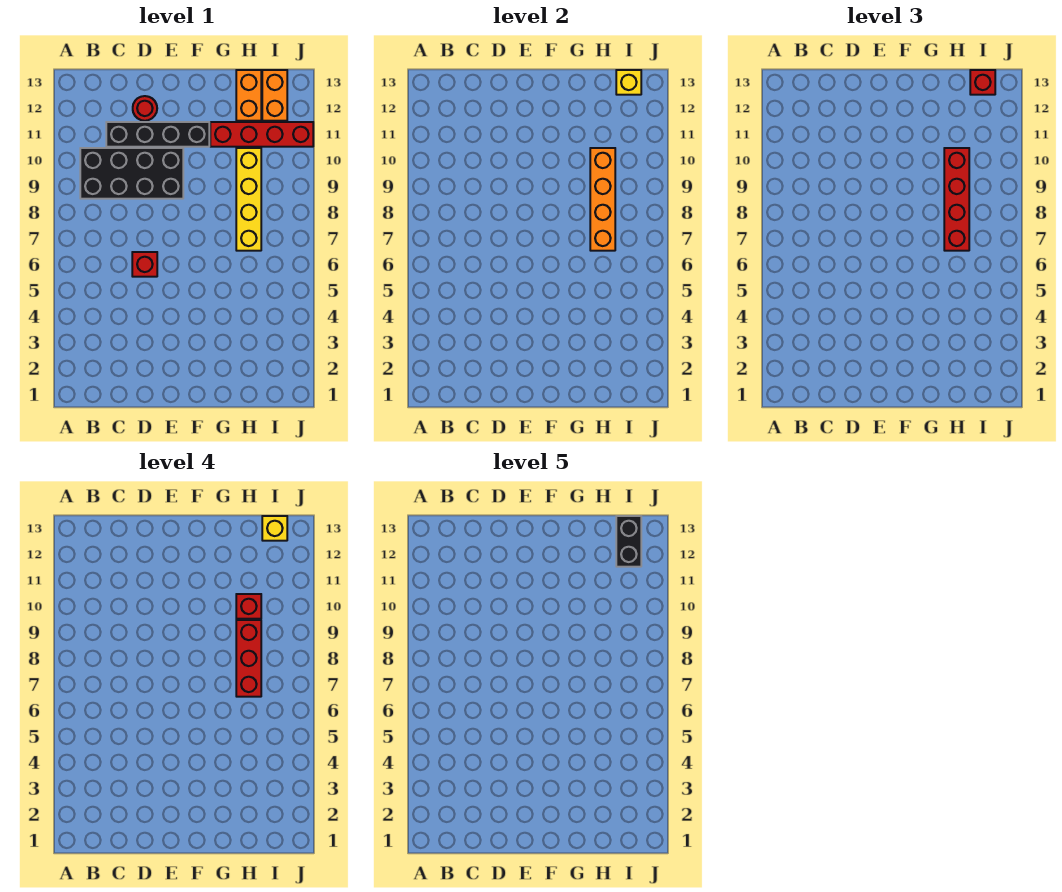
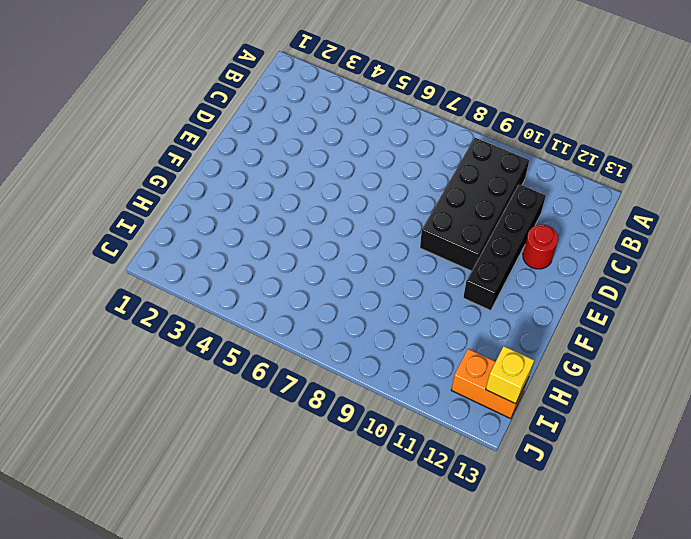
none -> red 1x1 brick [132,252,157,277]
none -> red 1x4 brick [210,122,313,147]
none -> yellow 1x4 brick [236,148,261,251]

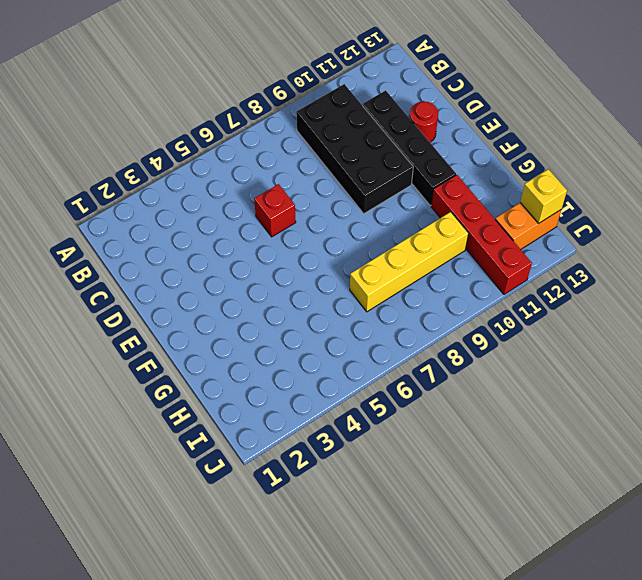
none -> orange 1x2 brick [236,70,261,121]
none -> orange 1x4 brick [590,148,615,251]
none -> red 1x4 brick [944,148,969,251]

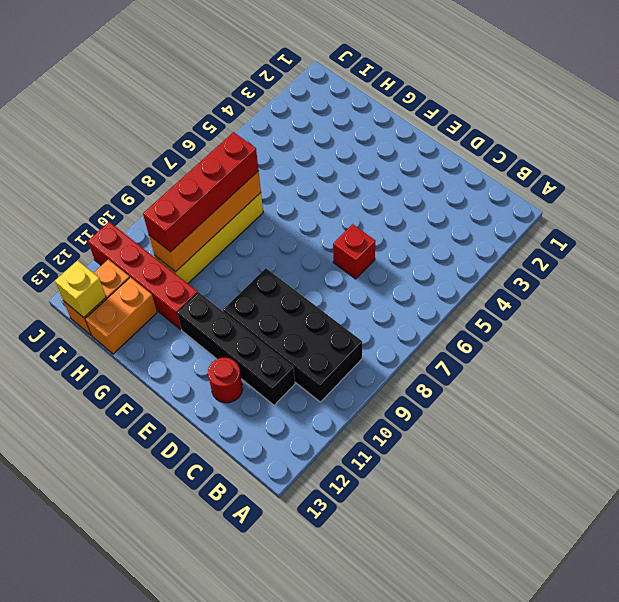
none -> red 1x1 brick [970,70,995,95]
none -> red 1x3 brick [236,620,261,697]
none -> red 1x1 brick [236,594,261,619]

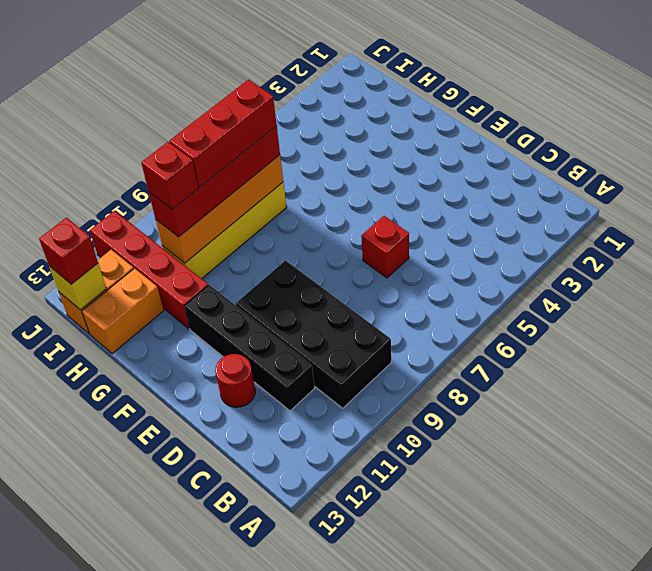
none -> yellow 1x1 brick [262,516,287,541]
none -> black 1x2 brick [616,516,641,567]

